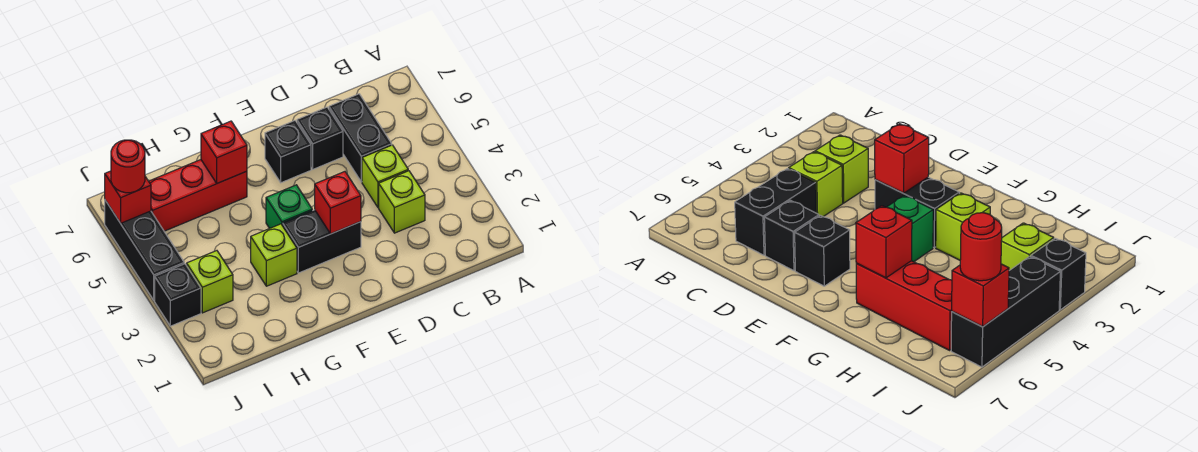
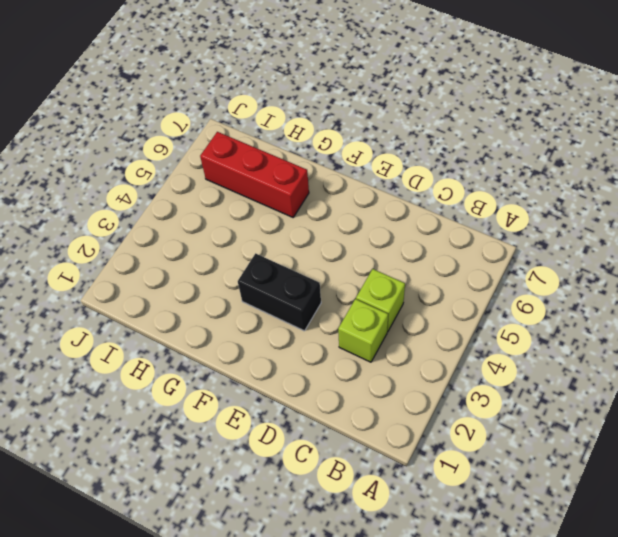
none -> black 1x2 brick [329,94,392,182]
none -> black 1x1 brick [297,107,343,169]
none -> black 1x1 brick [265,121,311,183]

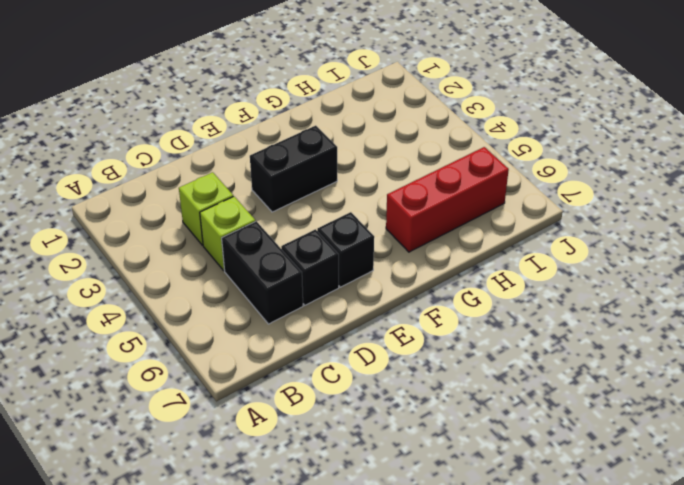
none -> green 1x1 brick [266,185,312,228]
none -> lime 1x1 brick [251,224,297,286]
none -> lime 1x1 brick [187,251,233,313]

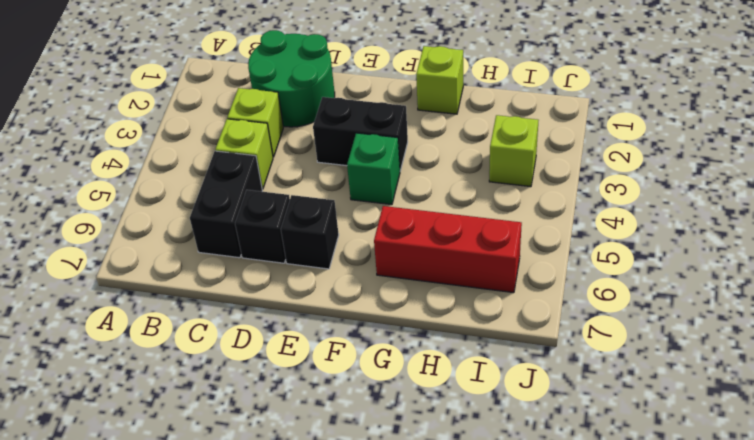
green 2x2 round brick [248,30,335,127] -> none
lime 1x1 brick [416,46,463,114] -> lime 1x1 brick moved to [251,224,297,286]
none -> black 1x1 brick [155,264,201,326]
none -> black 1x3 brick [105,200,184,300]
none -> red 1x1 brick [315,172,361,234]

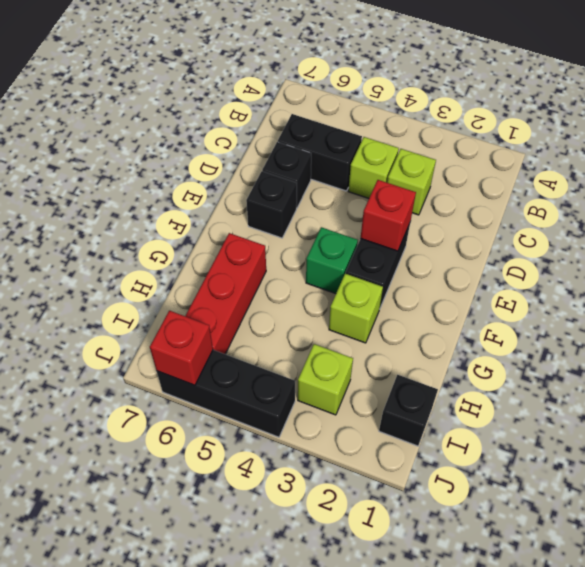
black 1x1 brick [379,375,438,446] -> black 1x1 brick moved to [155,264,201,326]
none -> red 1x1 brick [201,121,247,183]
none -> red 1x1 round brick [111,140,145,193]

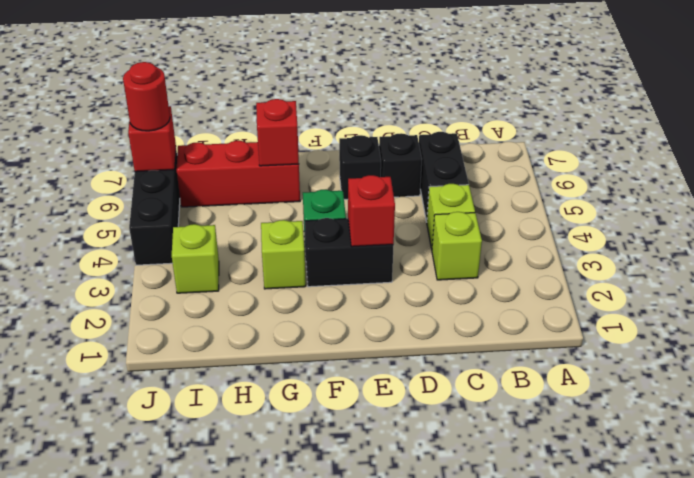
none -> black 1x1 brick [155,264,201,326]

